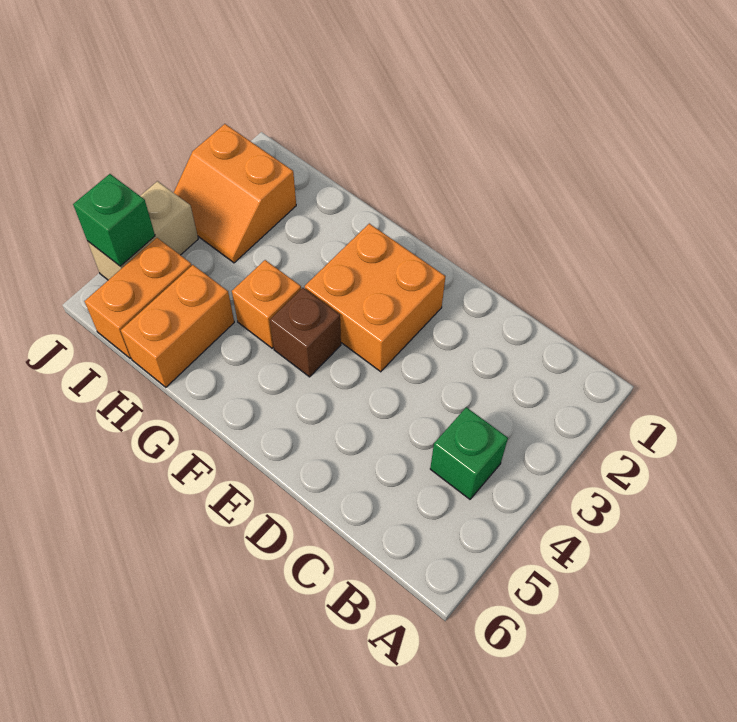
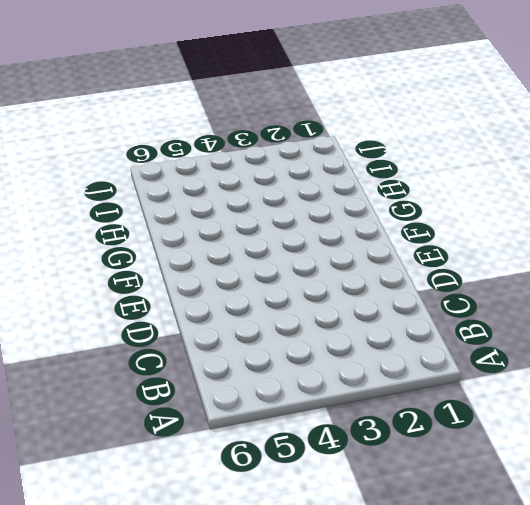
none -> green 1x1 brick [430,407,508,499]
none -> orange 2x2 brick [305,224,446,372]

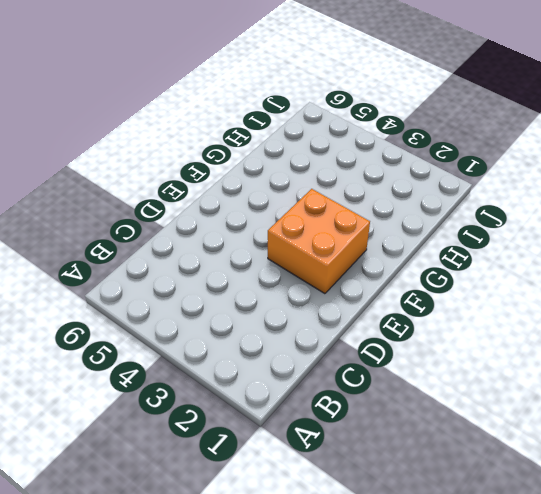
none -> green 1x1 brick [430,407,508,499]
none -> brown 1x1 brick [270,288,341,377]

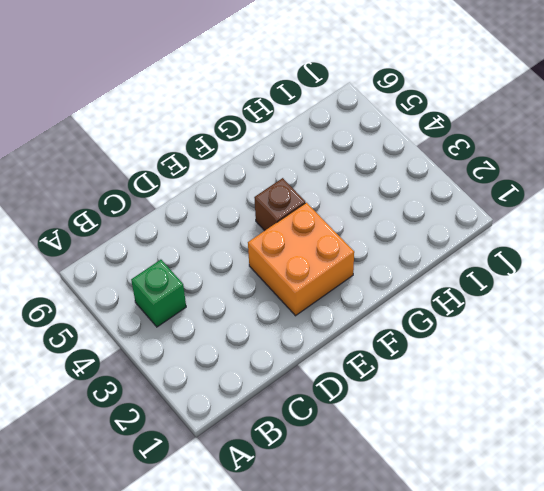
none -> orange 1x1 brick [232,260,301,348]
none -> orange 1x2 brick [121,265,234,387]

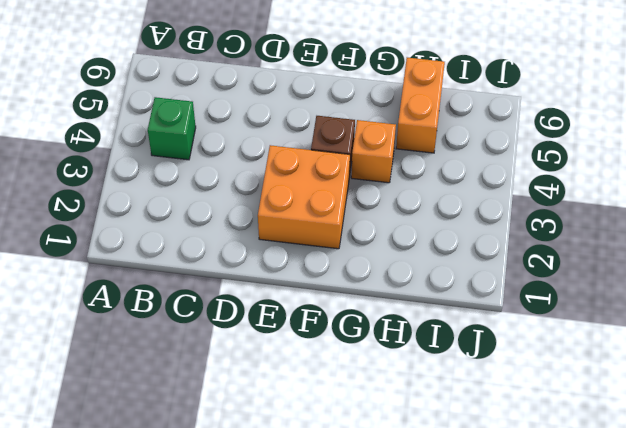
none -> orange 2x2 slope [174,124,296,263]
none -> orange 1x2 brick [85,238,192,359]

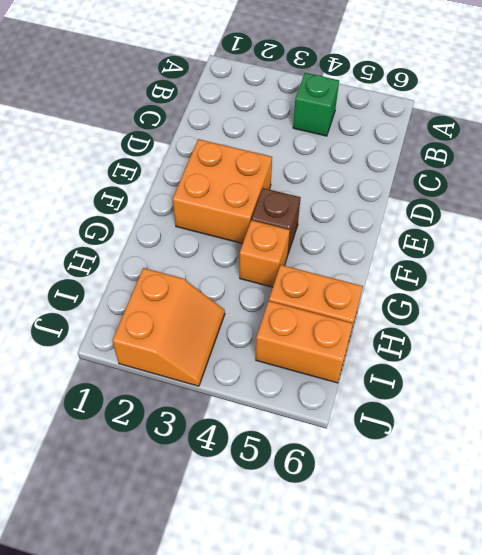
none -> tan 1x2 brick [87,181,198,280]
none -> green 1x1 brick [73,174,155,266]

